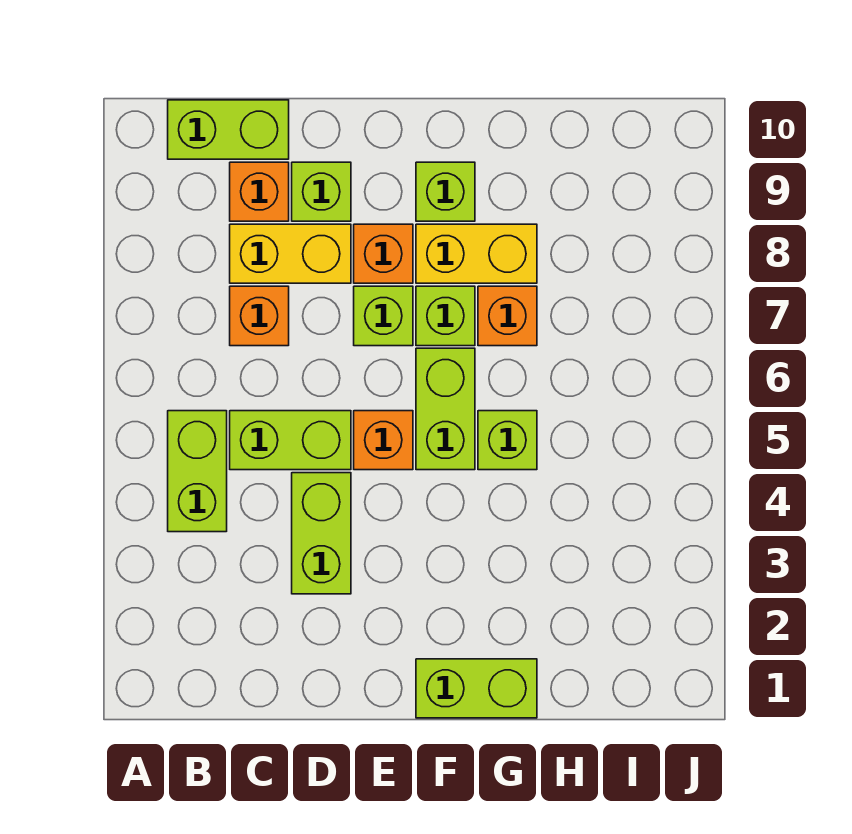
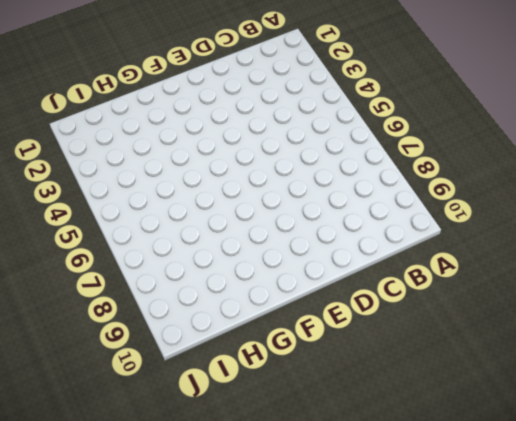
none -> lime 1x2 brick [168,411,227,532]
none -> lime 1x2 brick [168,100,289,159]
none -> lime 1x2 brick [230,411,351,470]

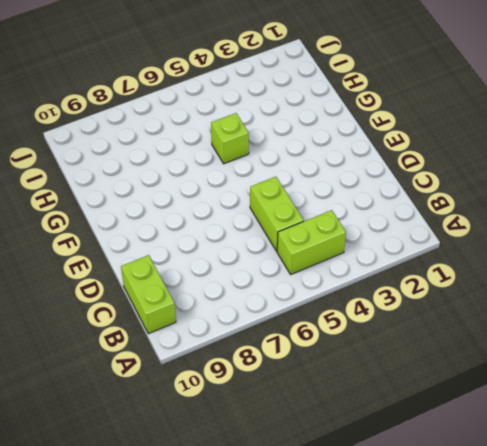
none -> orange 1x1 brick [230,286,289,346]
none -> yellow 1x2 brick [230,224,351,283]
none -> orange 1x1 brick [230,162,289,221]

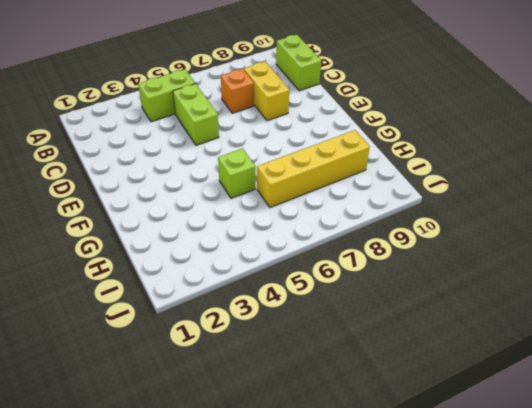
yellow 1x4 brick [257,130,370,208] -> none
none -> orange 1x1 brick [230,162,289,221]
none -> lime 1x2 brick [292,473,351,594]
none -> lime 1x1 brick [292,162,351,221]

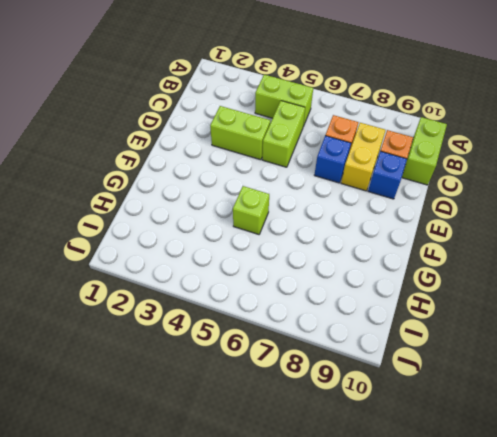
blue 1x1 brick [314,136,351,183] -> none
blue 1x1 brick [368,151,407,199] -> lime 1x1 brick [292,162,351,221]
none -> orange 1x1 brick [354,411,413,470]
none -> lime 1x1 brick [354,286,413,346]
none -> orange 1x1 brick [354,224,413,283]

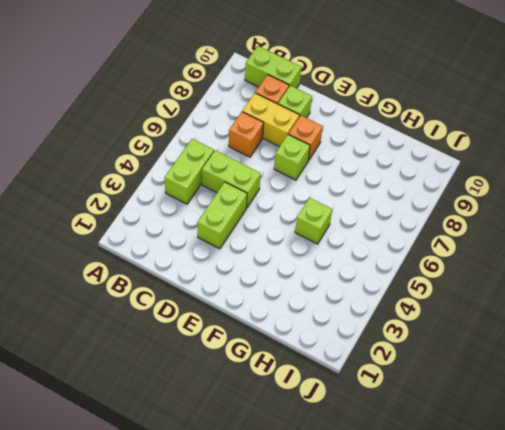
none -> orange 1x1 brick [354,411,413,470]
none -> lime 1x2 brick [416,659,537,718]
none -> lime 1x2 brick [416,348,475,470]

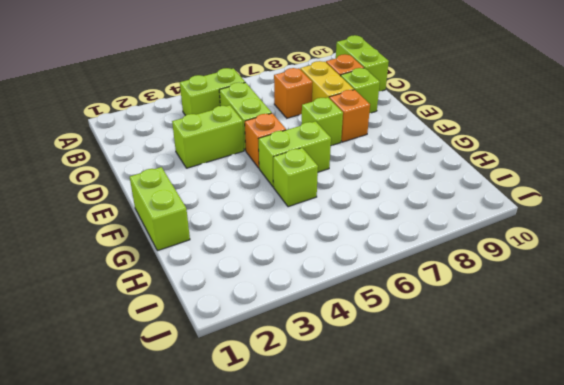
none -> lime 1x1 brick [416,286,475,346]
none -> yellow 1x2 brick [416,224,537,283]
none -> lime 1x1 brick [416,162,475,221]

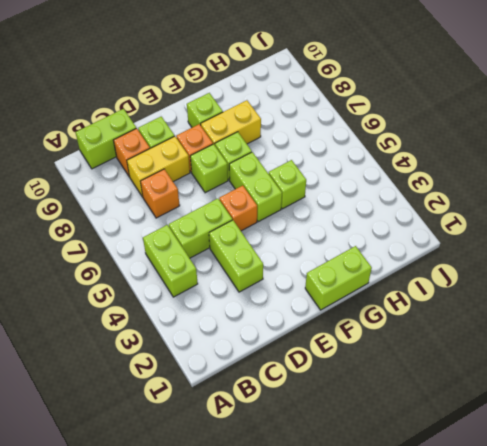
none -> orange 1x1 brick [478,286,537,346]

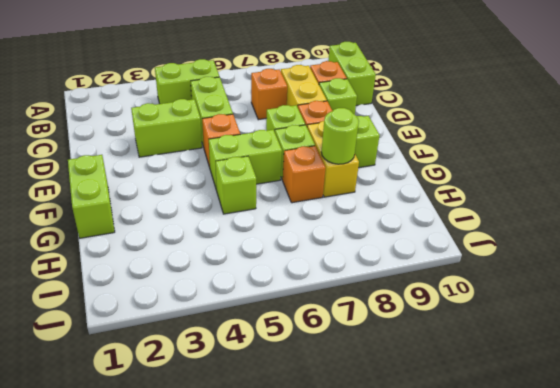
lime 1x1 round brick [321,108,359,164] -> none

